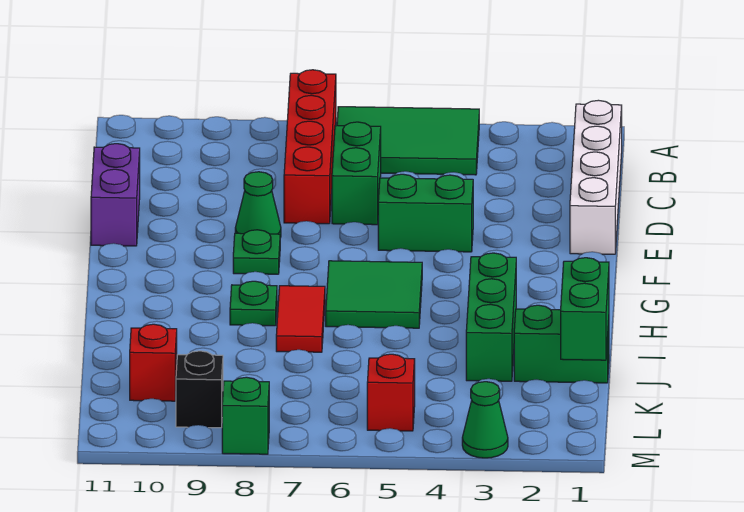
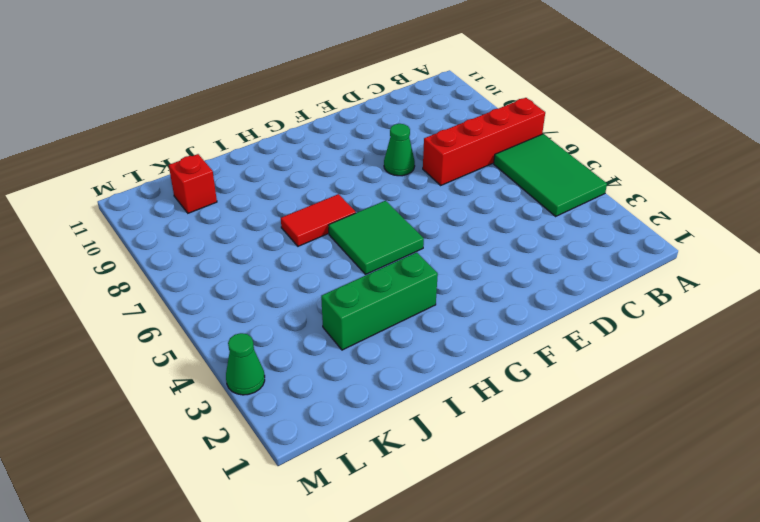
none -> white 1x4 brick [570,100,622,254]
none -> green 1x2 brick [332,122,381,225]
none -> purple 1x2 brick [91,144,140,246]

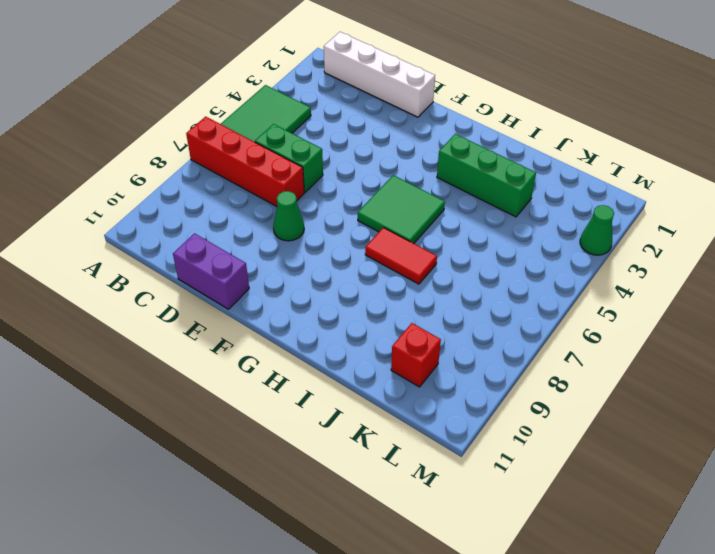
none -> green 1x2 brick [378,174,473,252]
none -> green 1x1 plate [233,230,280,274]
none -> green 1x1 plate [230,281,277,326]

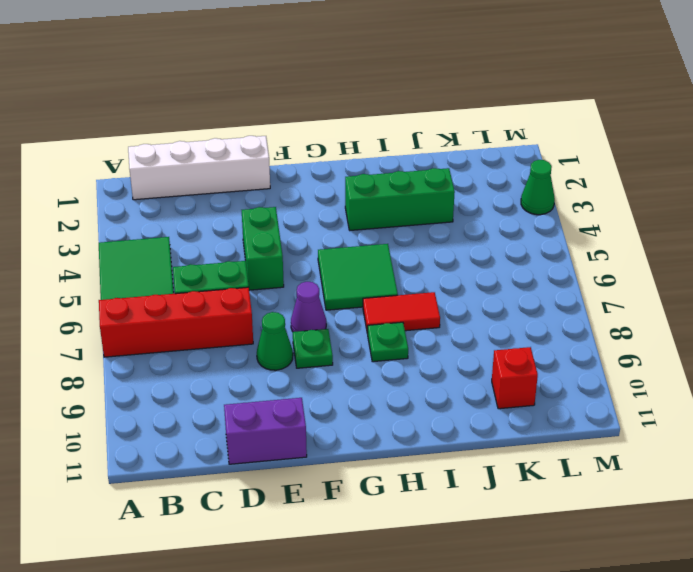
purple 1x1 cone [291,282,326,332] -> none
none -> green 1x2 brick [514,305,609,383]
none -> red 1x1 brick [367,354,415,431]
none -> black 1x1 brick [176,351,223,428]

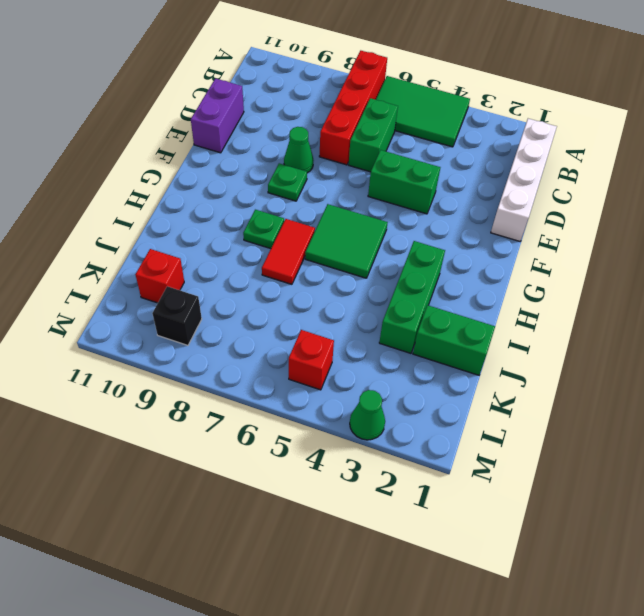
none -> green 1x1 brick [222,377,269,454]
none -> green 1x2 brick [561,258,609,360]

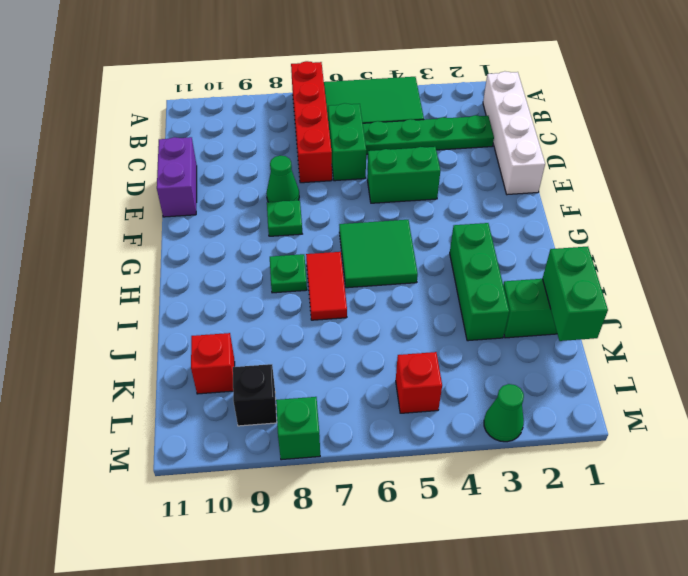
green 1x4 plate [363,115,494,154] -> none

